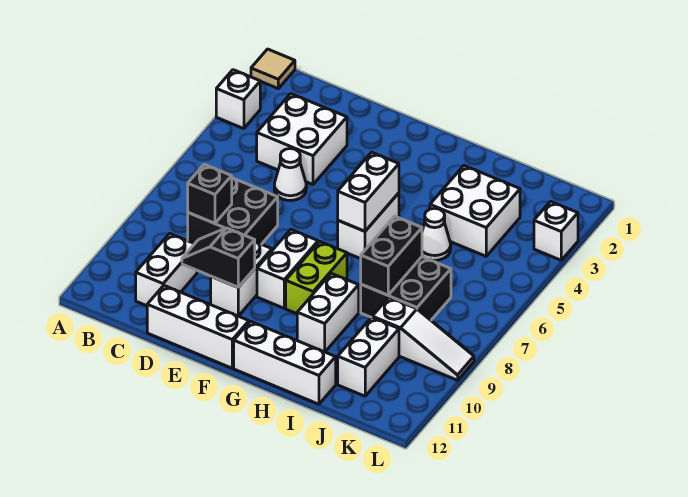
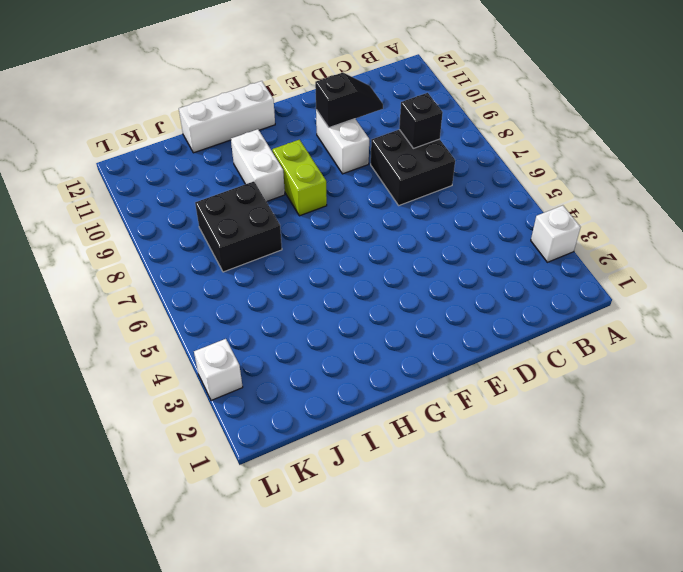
none -> tan 1x1 tile [251,49,295,88]
none -> white 2x2 brick [257,94,347,184]
none -> white 1x2 brick [136,234,197,306]

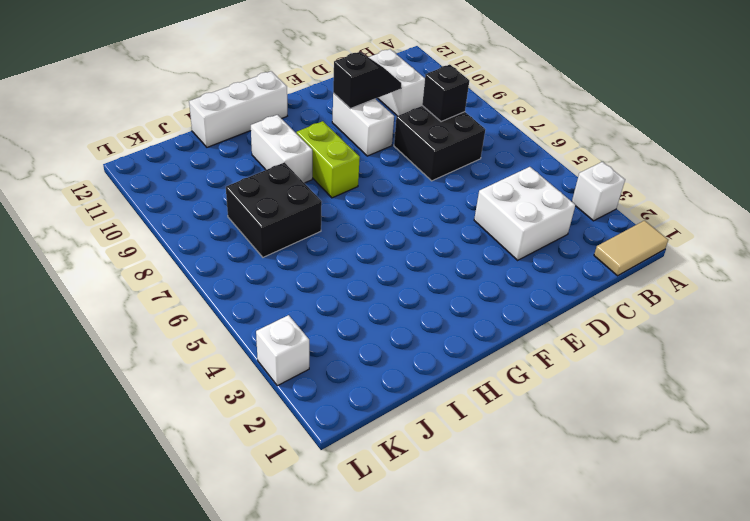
tan 1x2 tile [594,221,668,276] -> tan 1x1 tile [251,49,295,88]
none -> white 1x1 cone [274,149,306,201]
none -> white 1x3 brick [147,286,249,368]
none -> white 1x2 brick [257,230,318,308]

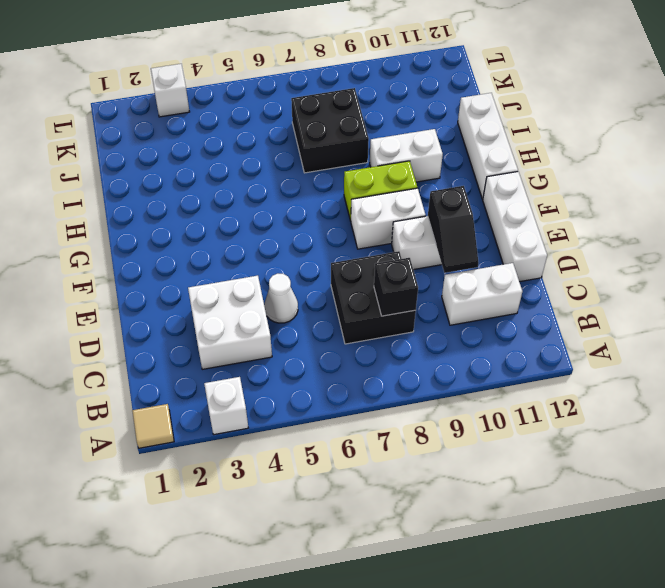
none -> white 1x2 brick [338,193,399,259]
none -> white 2x2 brick [430,166,520,256]
none -> white 1x1 cone [422,208,451,261]

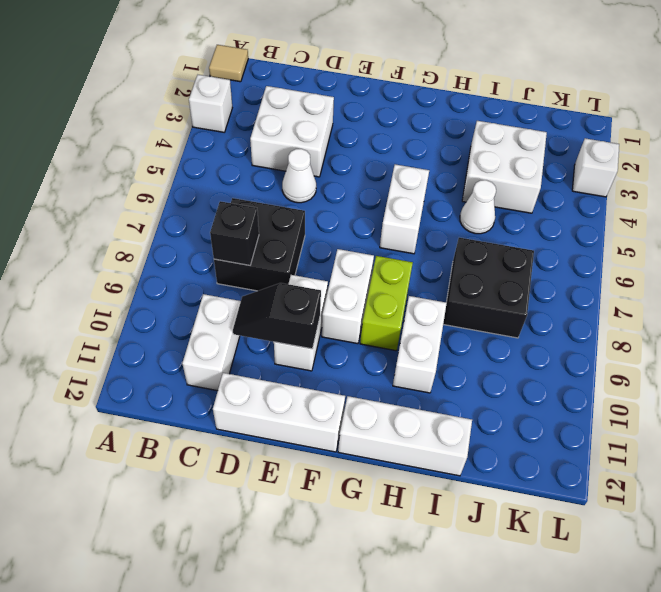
none -> white 1x3 slope [372,297,474,380]
none -> white 1x2 brick [338,317,399,396]
none -> white 1x2 brick [338,152,399,231]

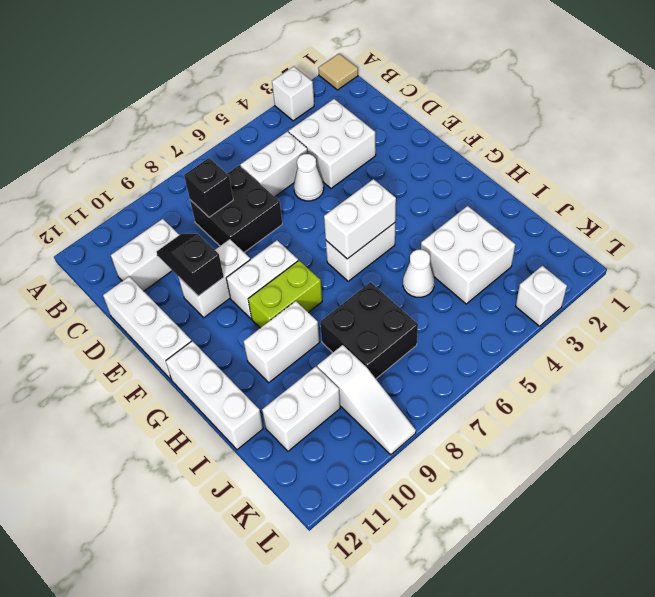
white 1x2 brick [240,132,308,197] -> none
none -> black 1x2 brick [361,216,422,295]

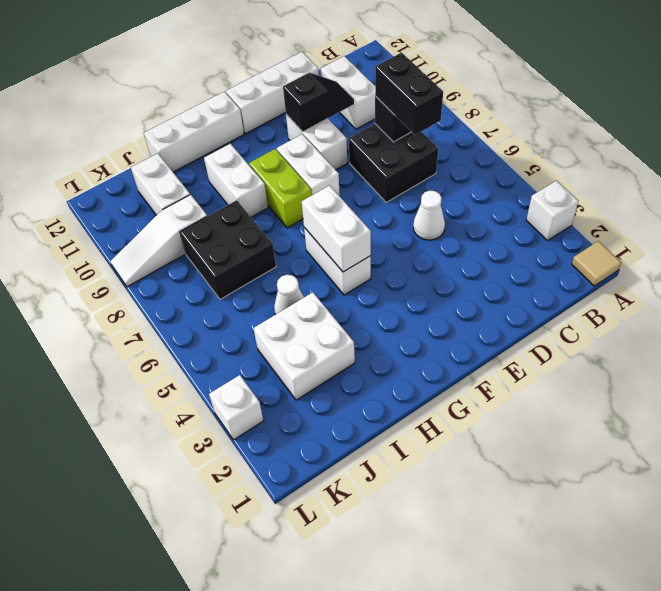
black 1x2 brick [375,53,443,135] -> black 1x2 brick moved to [361,216,422,295]
none -> white 2x2 brick [257,94,347,184]

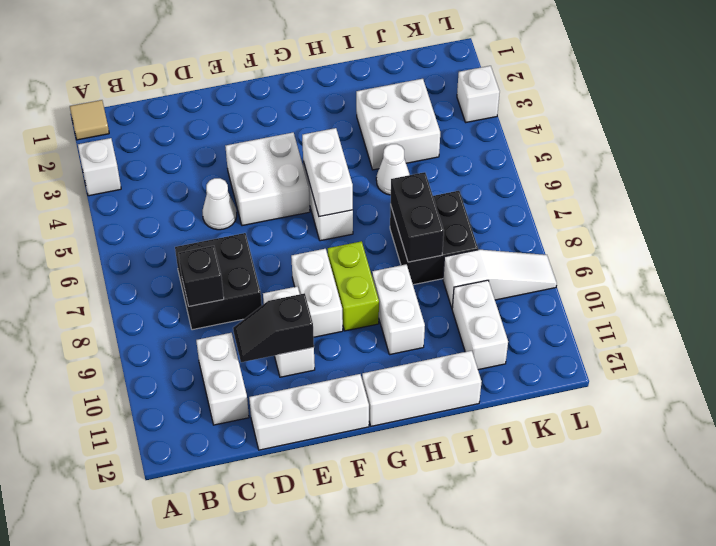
white 2x2 brick [225,133,310,226] -> white 2x2 brick moved to [257,94,347,184]

